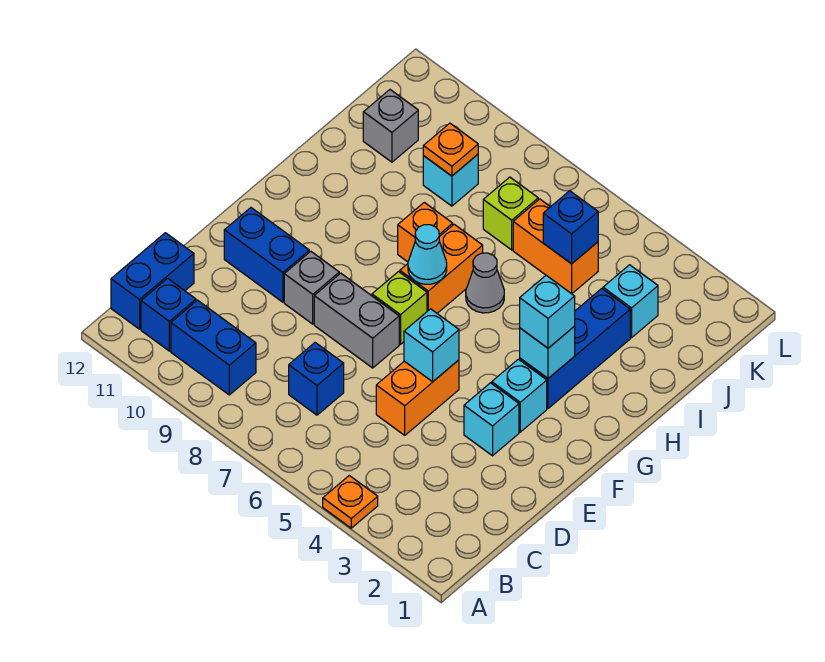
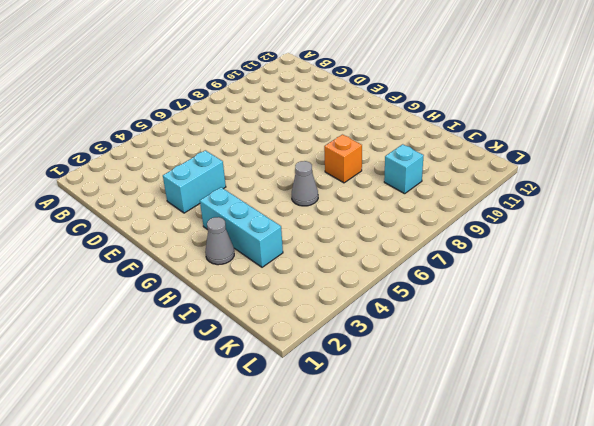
cyan 1x2 brick [163,150,226,213] -> cyan 1x1 brick [464,383,519,456]
cyan 1x3 brick [200,187,283,267] -> blue 1x3 brick [520,289,630,408]
grey 1x1 cone [205,217,234,265] -> none
none -> orange 1x1 plate [323,476,378,528]
none -> blue 1x2 brick [171,300,256,395]
none -> blue 1x1 brick [141,278,196,351]

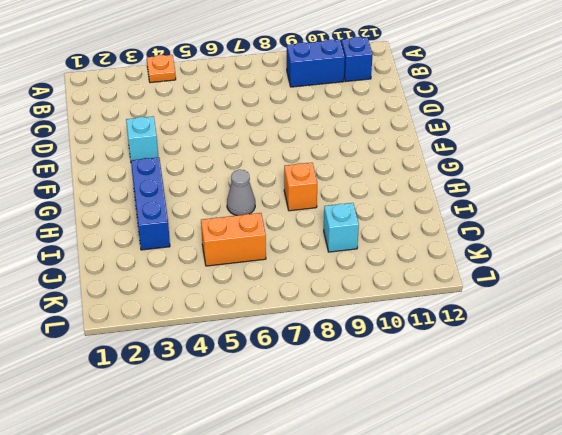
none -> blue 1x2 brick [111,233,194,329]
none -> blue 1x1 brick [289,343,344,415]
none -> orange 1x2 brick [376,360,459,435]

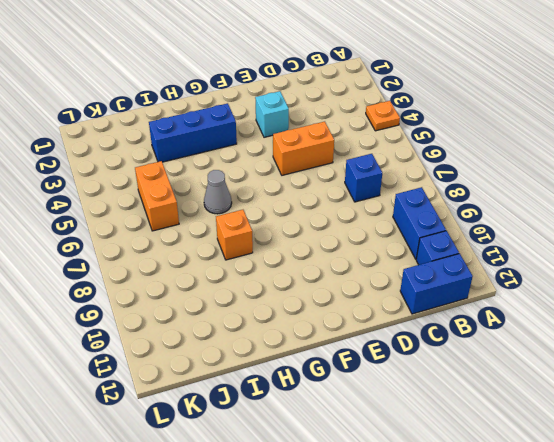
none -> grey 1x2 brick [314,273,399,368]
none -> grey 1x1 brick [284,251,339,324]
none -> blue 1x2 brick [224,208,309,302]

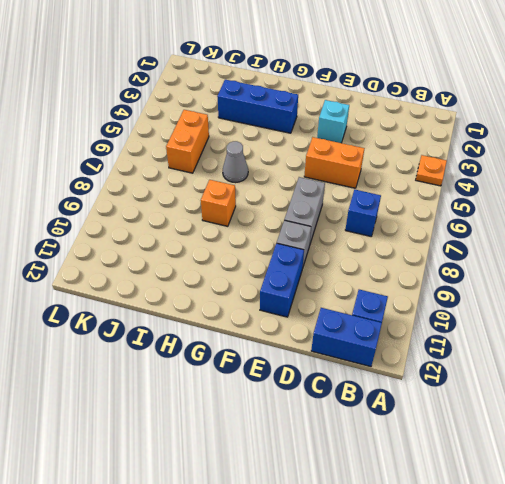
none -> blue 1x2 brick [171,300,256,395]
none -> cyan 1x1 brick [492,359,547,432]
none -> lime 1x1 brick [372,272,427,344]

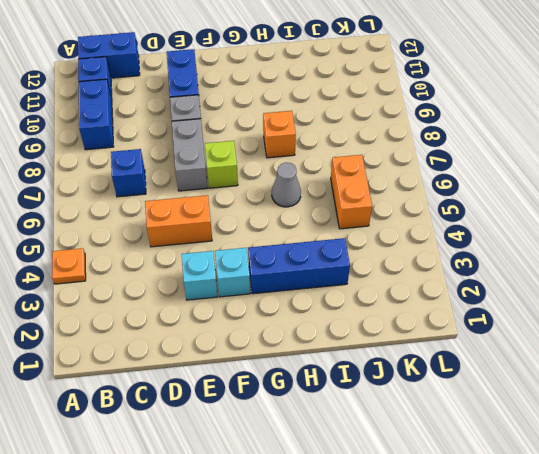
none -> orange 1x2 brick [400,224,483,313]
none -> cyan 1x1 brick [603,265,658,338]
none -> lime 1x1 brick [483,177,538,250]

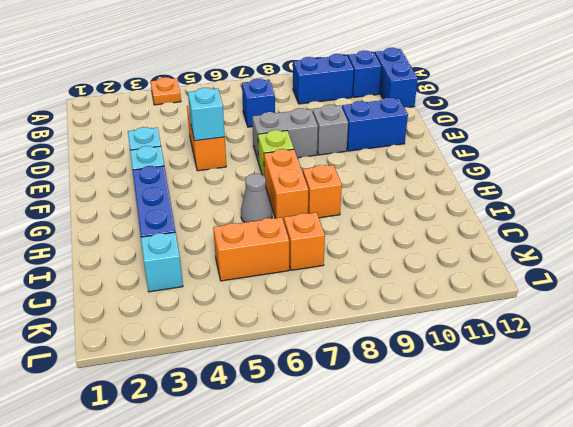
orange 1x1 brick [284,212,325,270] -> lime 1x1 brick [483,177,538,250]
none -> cyan 1x1 brick [423,154,478,206]
none -> grey 1x1 brick [363,90,418,162]
none -> cyan 1x1 brick [520,326,575,378]

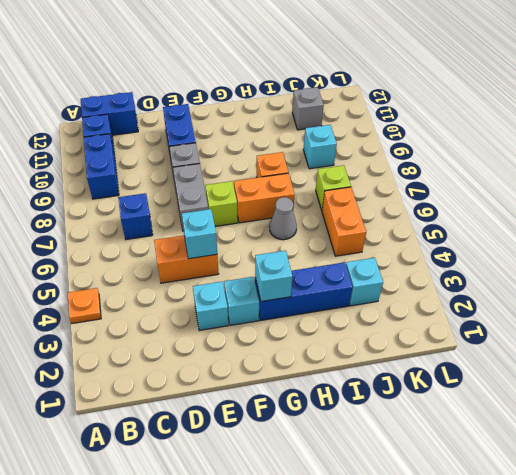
none -> cyan 1x1 cone [408,225,447,284]
none -> blue 1x1 brick [543,191,598,264]
none -> orange 1x1 plate [423,123,478,176]

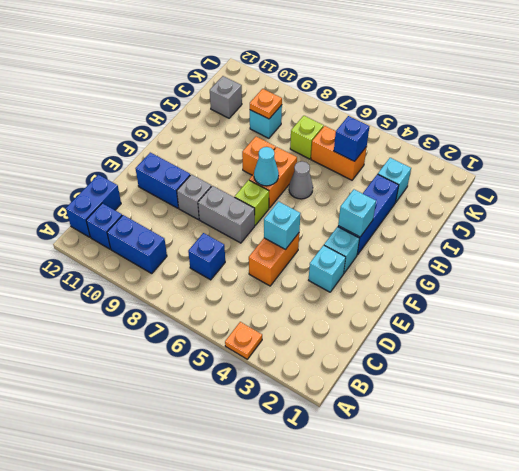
none -> cyan 1x1 brick [520,275,575,348]

